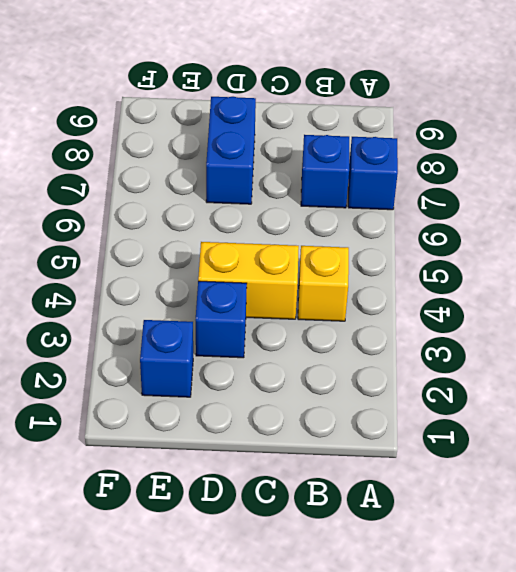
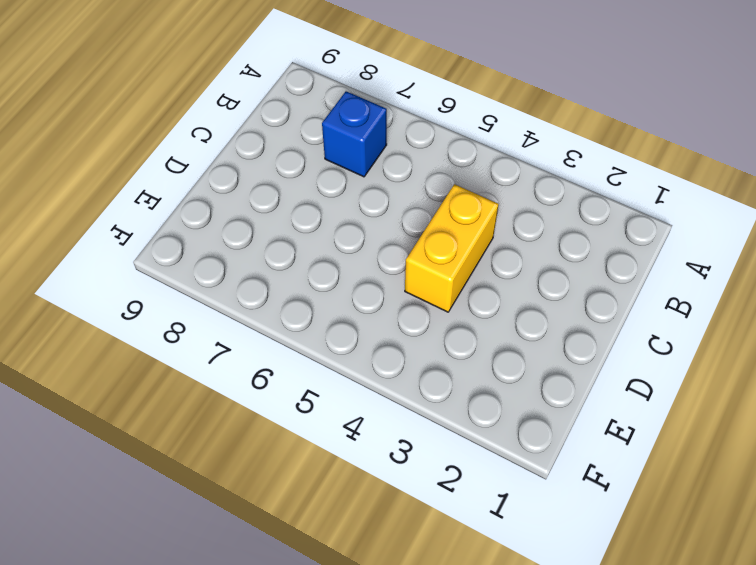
none -> blue 1x1 brick [348,137,398,210]
none -> yellow 1x1 brick [298,246,349,321]

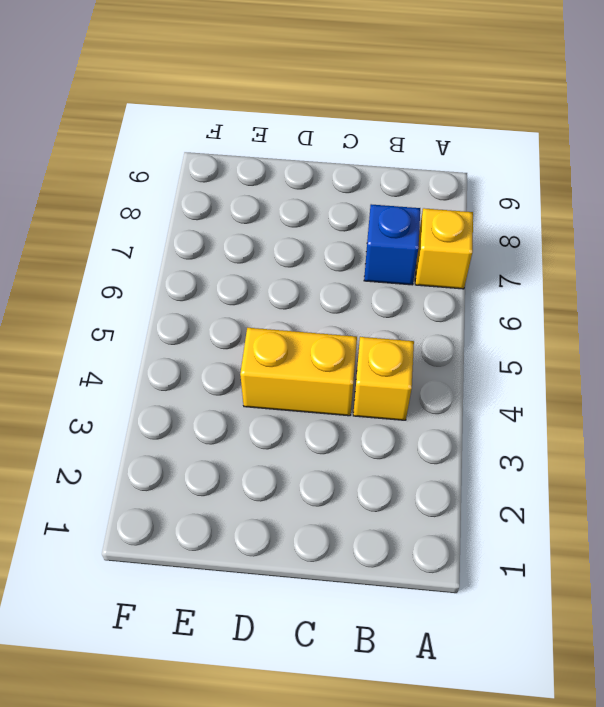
yellow 1x1 brick [415,208,473,289] -> blue 1x1 brick [348,137,398,210]
none -> blue 1x1 brick [196,281,247,358]
none -> blue 1x2 brick [206,97,256,204]

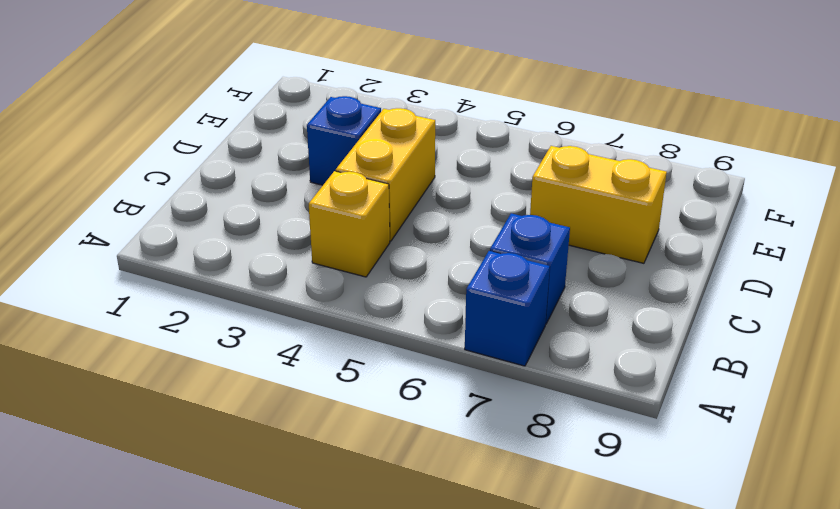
yellow 1x2 brick [530,146,667,263] -> blue 1x2 brick [206,97,256,204]
none -> blue 1x1 brick [140,320,193,397]

